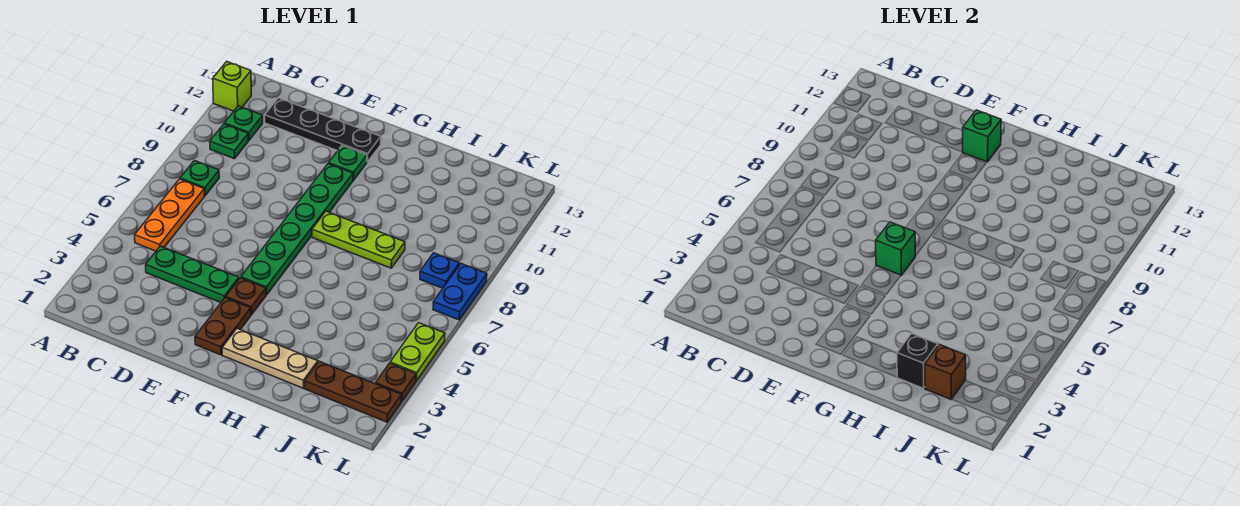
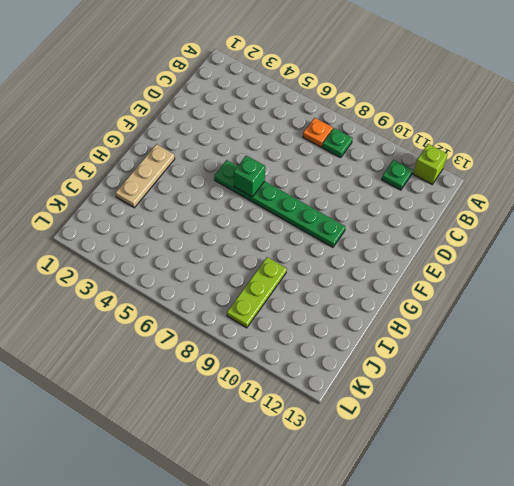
orange 1x1 plate [303,118,333,147] -> orange 1x3 plate [135,179,204,251]
lime 1x3 plate [227,257,287,328] -> lime 1x3 plate moved to [312,211,405,268]
none -> green 1x1 plate [210,124,248,159]
none -> green 1x3 plate [146,246,239,303]
none -> black 1x4 plate [265,98,381,162]

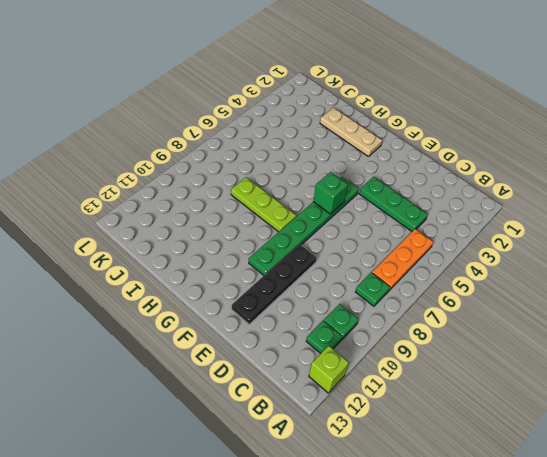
black 1x4 plate [232,244,317,324] -> black 1x4 plate turned to [265,98,381,162]
none -> brown 1x2 plate [195,298,251,355]
none -> brown 1x1 plate [226,278,266,315]
none -> green 1x1 plate [329,145,367,180]

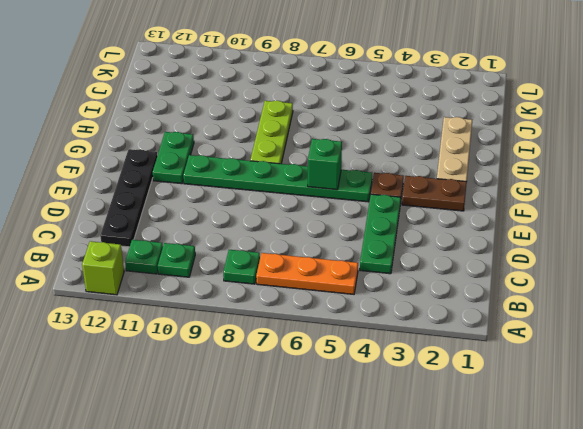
green 1x2 plate [153,132,194,184] -> green 1x1 plate [329,145,367,180]
none -> brown 1x3 plate [305,361,402,422]
none -> blue 1x1 plate [420,253,459,288]
none -> brown 1x1 plate [376,363,416,401]

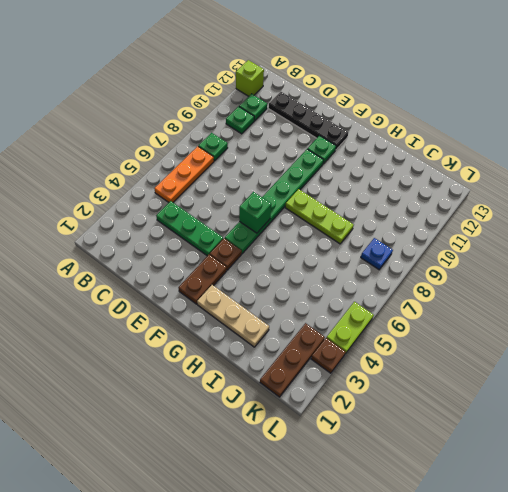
brown 1x3 plate [260,323,325,397] -> brown 1x3 plate turned to [305,361,402,422]
none -> blue 1x2 plate [433,264,487,320]
none -> green 1x1 brick [962,110,1001,162]
none -> black 1x1 brick [897,333,938,388]

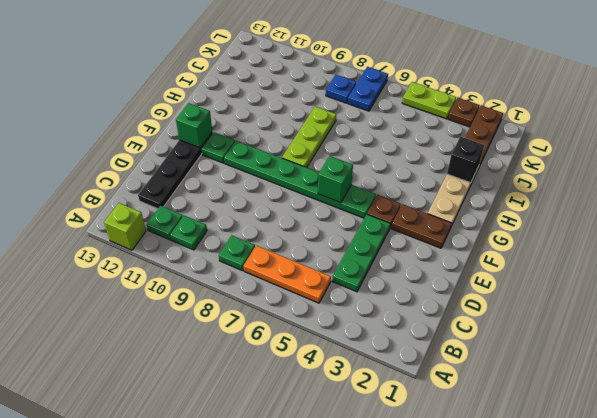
blue 1x2 plate [348,67,388,111] -> blue 1x2 plate turned to [433,264,487,320]
none -> brown 1x1 brick [925,344,966,399]

